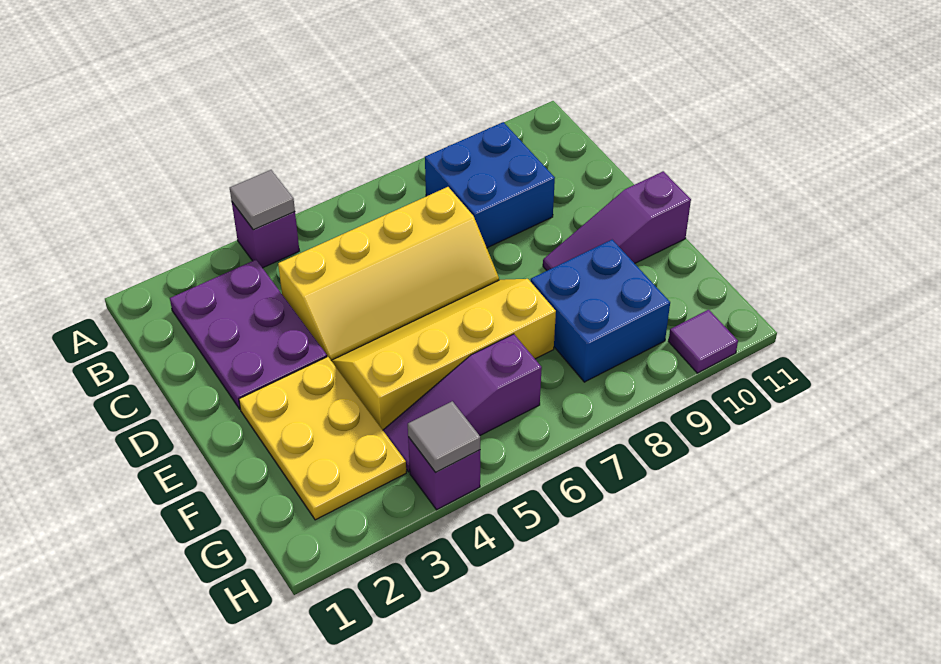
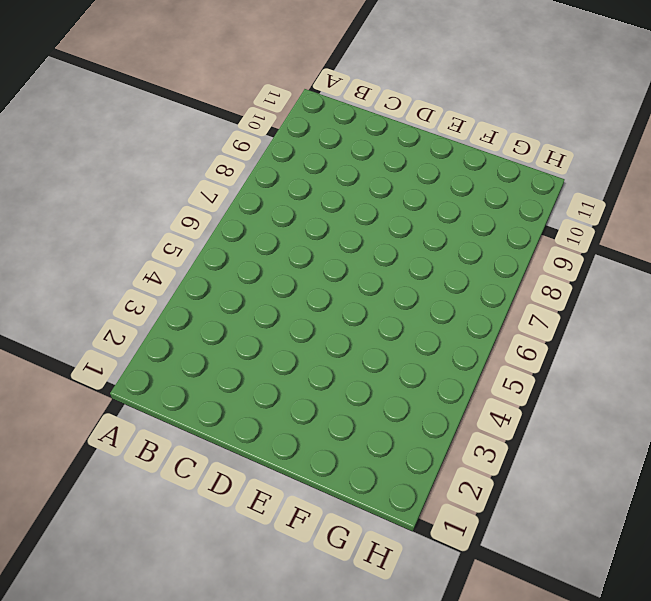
none -> purple 1x1 brick [232,202,299,268]
none -> purple 2x3 plate [170,260,327,409]
none -> blue 2x2 brick [425,122,555,248]

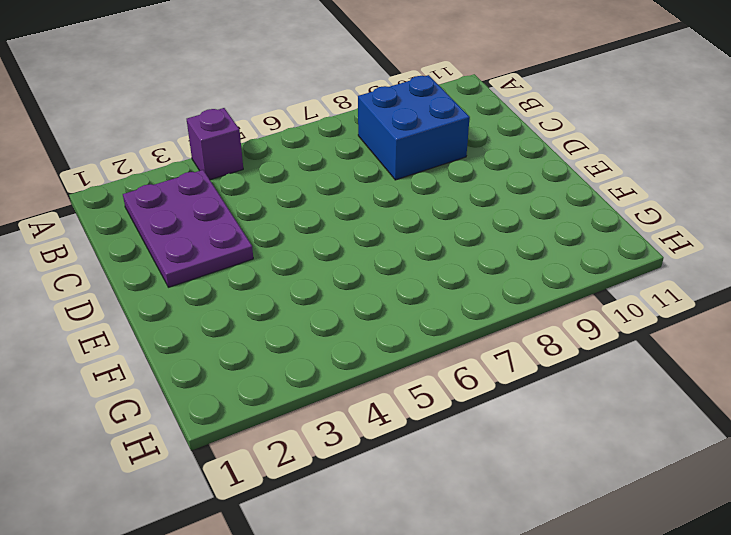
none -> yellow 2x4 slope [278,187,499,361]
none -> yellow 2x3 plate [239,357,406,520]
none -> yellow 2x4 slope [332,279,556,430]

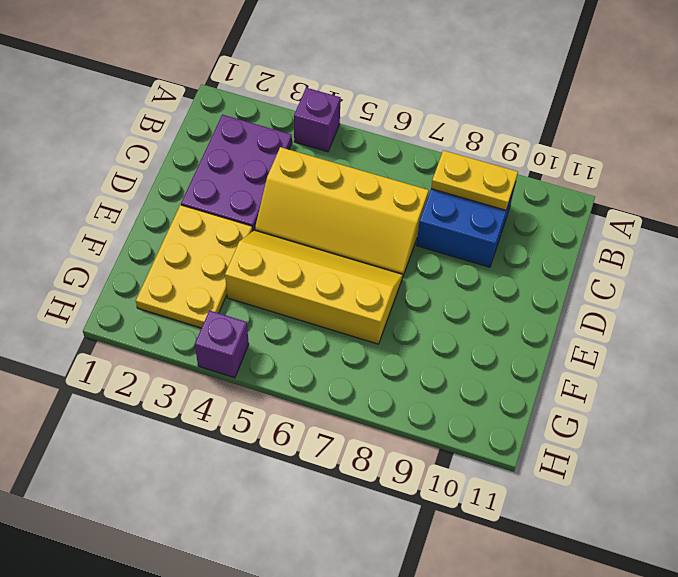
yellow 1x2 plate [431,150,518,210] -> none
none -> purple 1x3 slope [543,171,691,271]
none -> blue 2x2 brick [531,240,670,382]
none -> purple 1x3 slope [383,334,542,472]

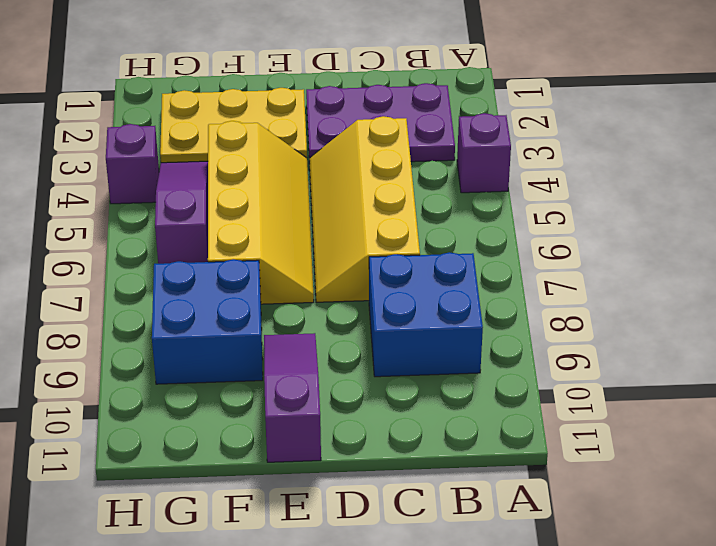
none -> purple 1x1 tile [668,310,738,373]
none -> grey 1x1 tile [230,170,295,230]
none -> grey 1x1 tile [408,401,480,472]

